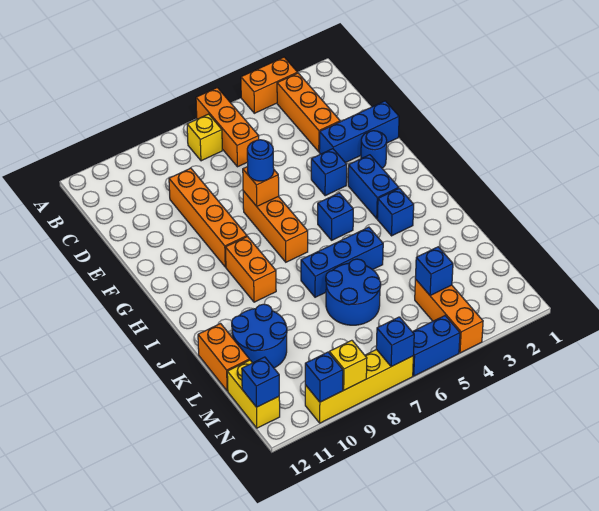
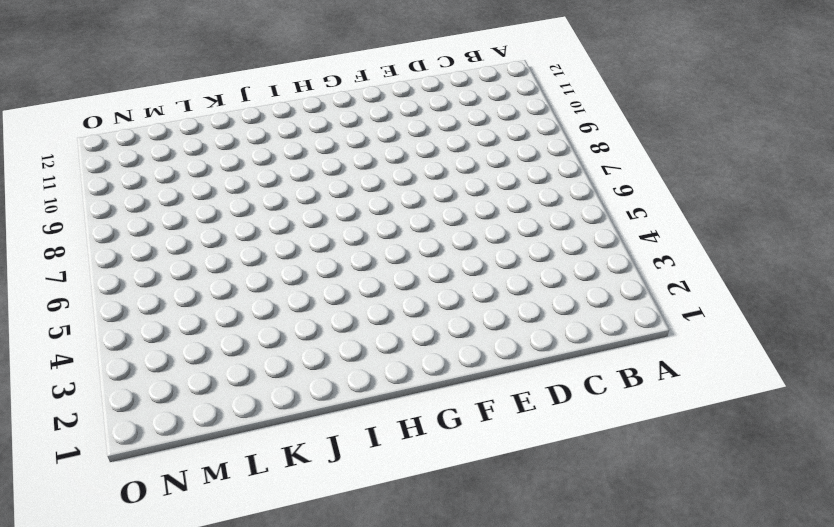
none -> orange 1x2 brick [241,57,298,113]
none -> orange 1x3 brick [196,88,259,167]
none -> orange 1x3 brick [277,73,340,152]

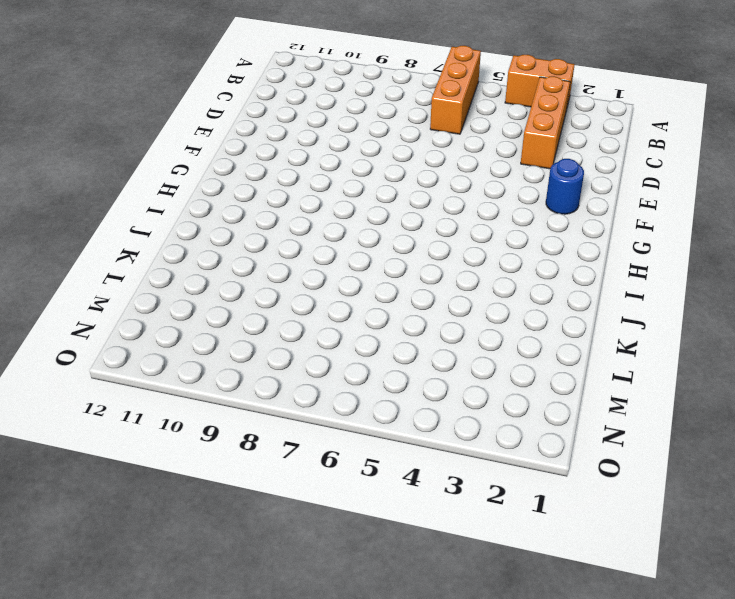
none -> yellow 1x1 brick [187,114,222,161]
none -> orange 1x4 brick [169,168,247,267]
none -> blue 1x3 brick [319,101,399,163]

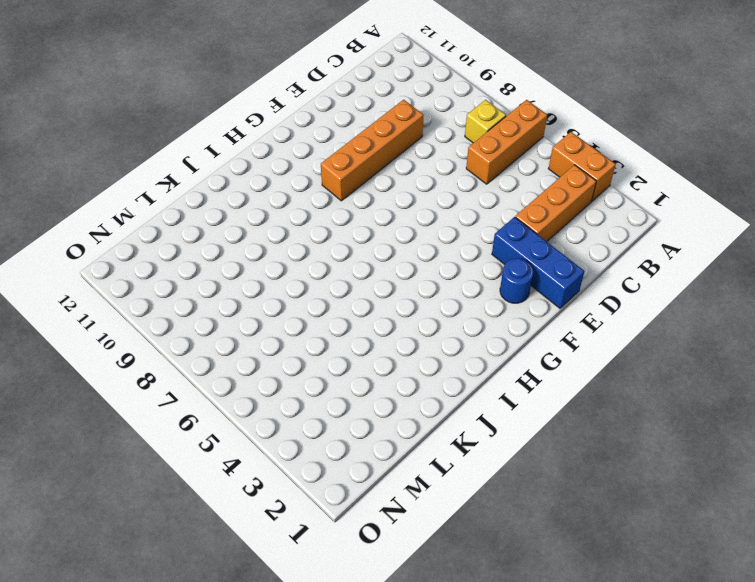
none -> blue 1x1 brick [311,149,347,196]
none -> orange 1x3 brick [243,191,308,262]
none -> blue 1x2 brick [348,155,399,219]

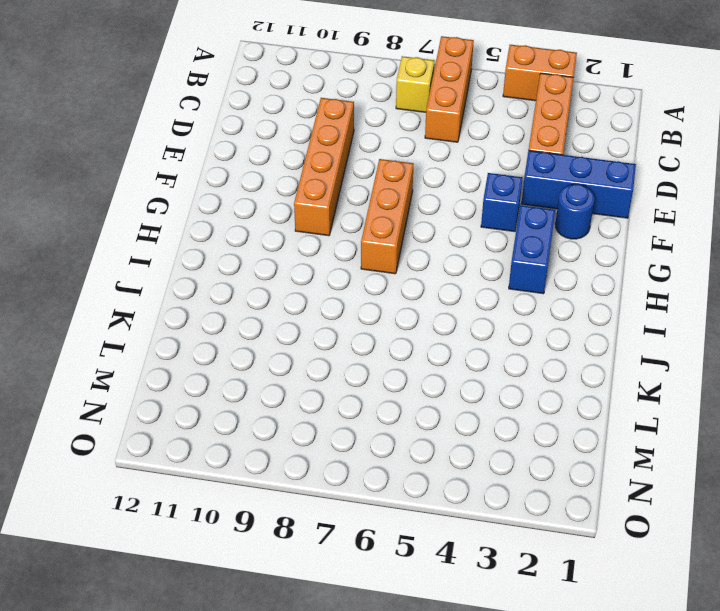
none -> blue 1x1 brick [318,193,353,240]
none -> orange 1x2 brick [225,237,276,302]
none -> blue 1x1 brick [377,188,414,236]

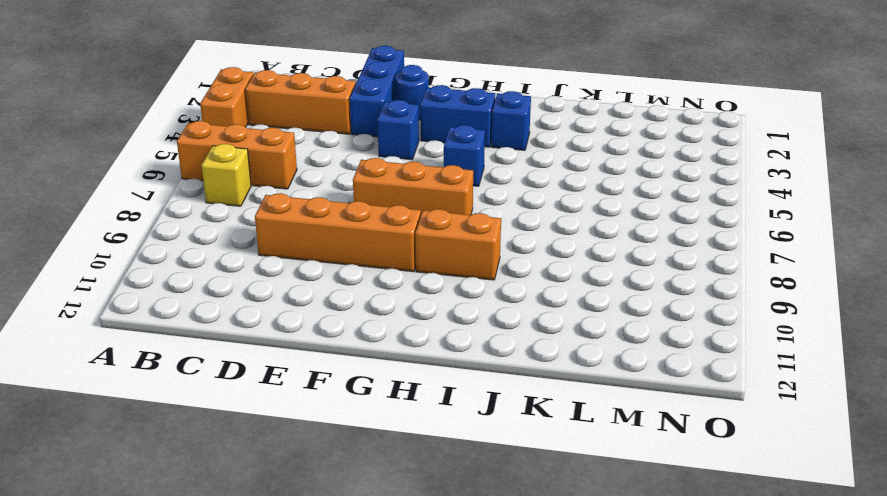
none -> blue 1x3 brick [301,227,383,297]
none -> blue 2x2 round brick [326,259,381,325]
none -> blue 2x2 round brick [232,304,287,368]

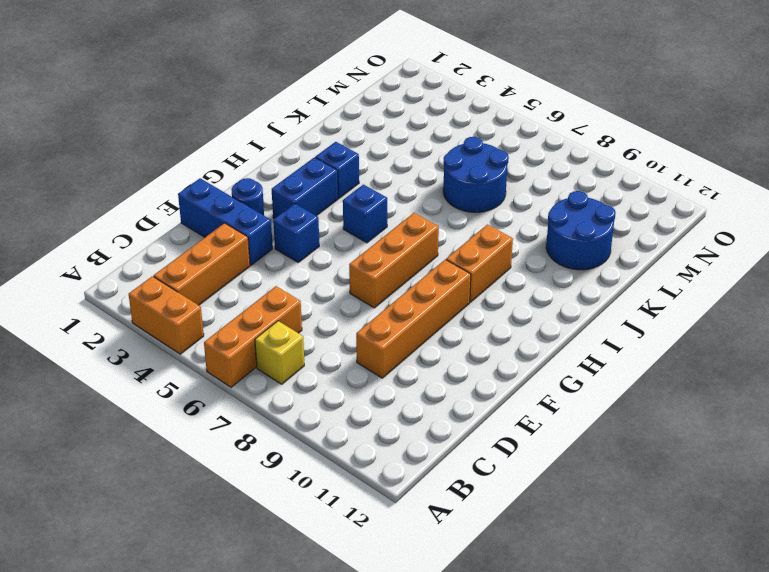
none -> blue 1x3 brick [301,227,383,297]
none -> orange 1x2 brick [198,324,249,391]
none -> orange 1x3 brick [415,279,483,353]

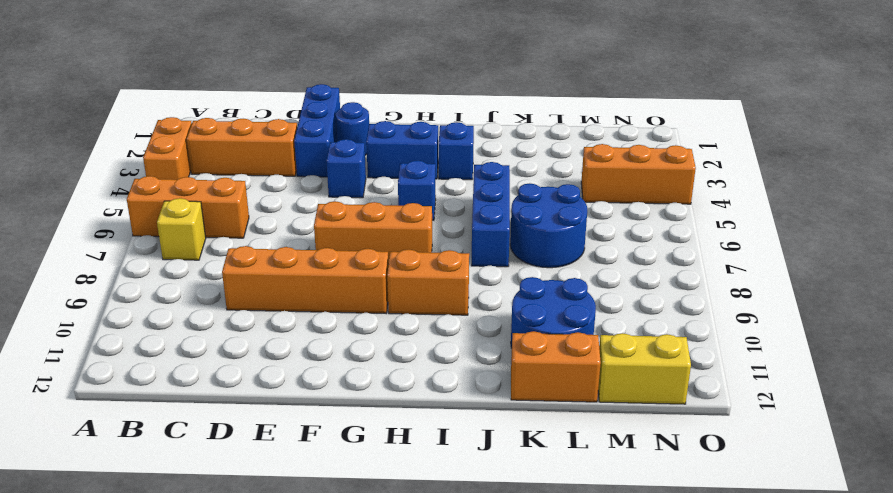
none -> blue 1x2 brick [413,316,460,376]
none -> yellow 1x4 brick [305,349,413,423]
none -> orange 1x1 brick [243,167,279,206]

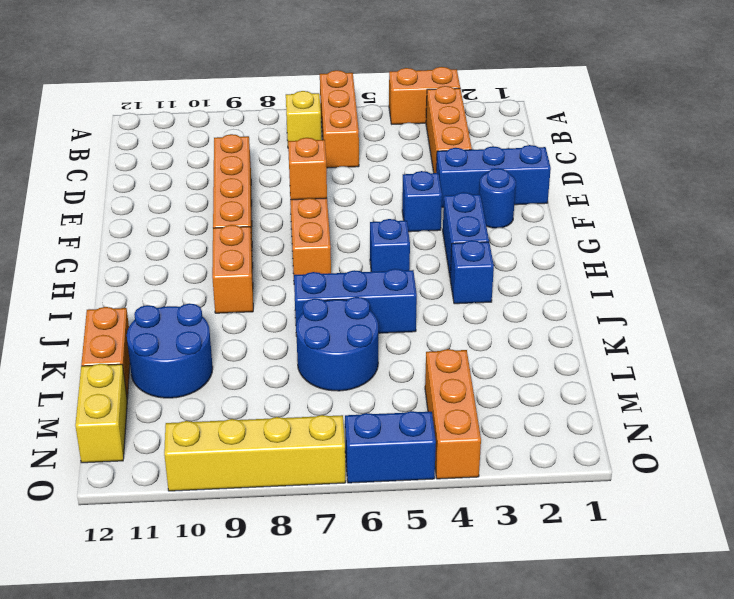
none -> blue 1x1 brick [415,247,453,296]
none -> blue 1x1 brick [242,357,279,407]
none -> blue 1x1 brick [376,317,414,367]

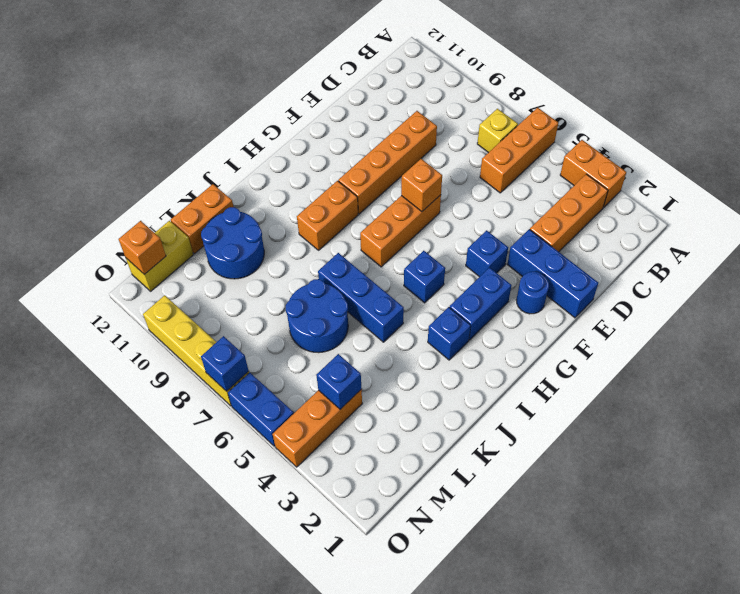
orange 1x1 brick [119,221,166,275] -> blue 1x1 brick [242,357,279,407]
none -> yellow 1x1 brick [329,340,367,390]
none -> blue 1x1 brick [305,352,343,402]
none -> blue 1x1 round brick [247,140,274,181]

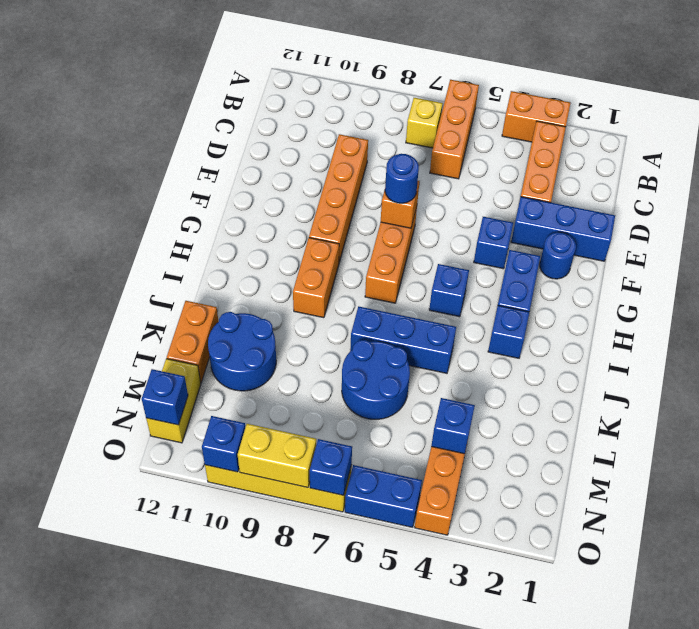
yellow 1x2 brick [238,424,316,488] -> yellow 1x1 brick [329,340,367,390]

